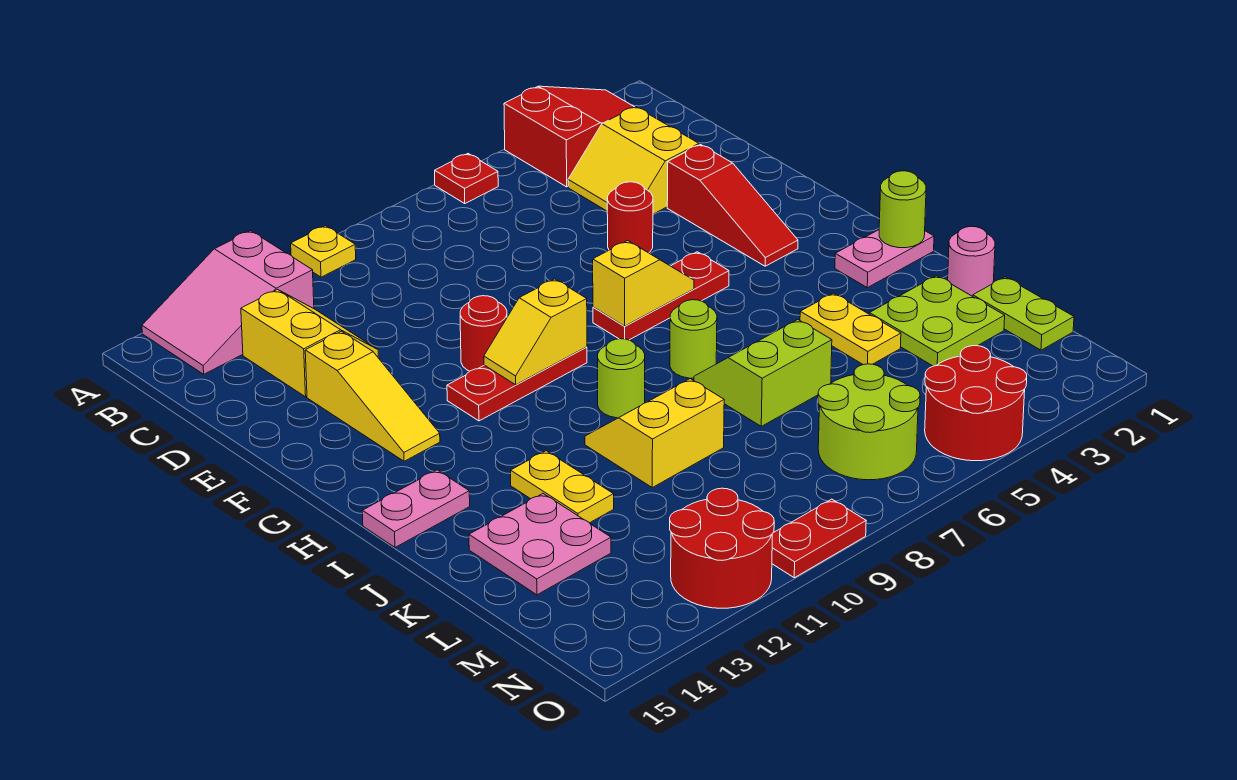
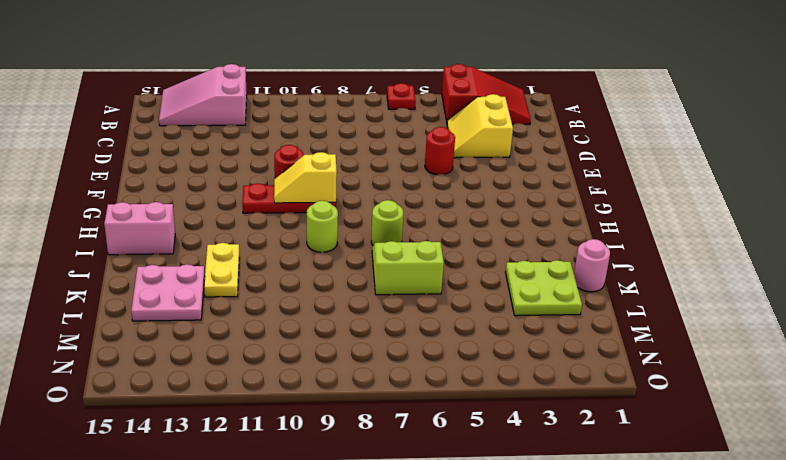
pink 1x2 brick [104,202,175,255] -> pink 1x2 plate [362,470,470,547]
none -> yellow 1x1 plate [291,226,356,277]
none -> yellow 2x2 slope [241,289,378,397]
none -> red 1x3 slope [667,145,798,266]
none -> yellow 1x3 slope [305,331,440,461]

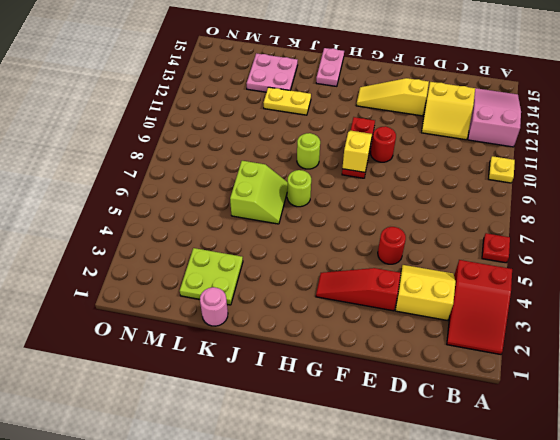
none -> red 1x3 plate [593,252,729,340]
none -> pink 1x2 plate [835,230,934,288]
none -> yellow 1x2 plate [800,293,901,365]
none -> yellow 2x2 slope [585,379,724,487]

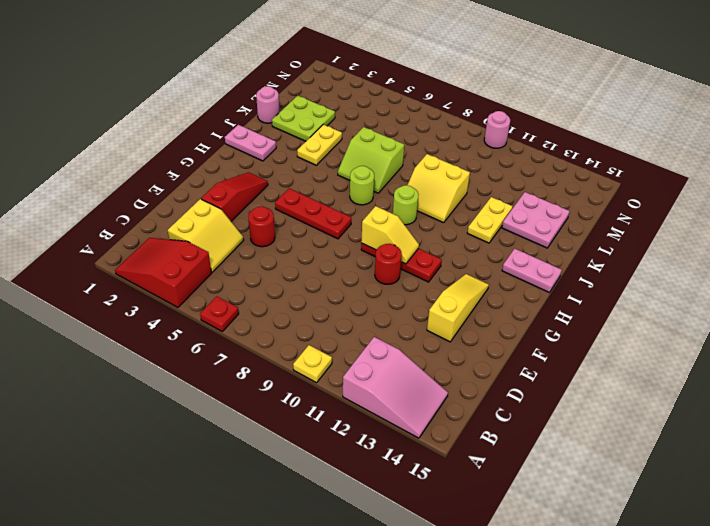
pink 1x1 round brick [484,111,510,148] -> red 1x2 plate [772,499,866,578]
none -> yellow 2x2 slope [241,289,378,397]
none -> lime 1x2 plate [973,277,1074,350]
none -> lime 2x2 round brick [818,364,920,480]
none -> red 2x2 round brick [925,346,1027,461]

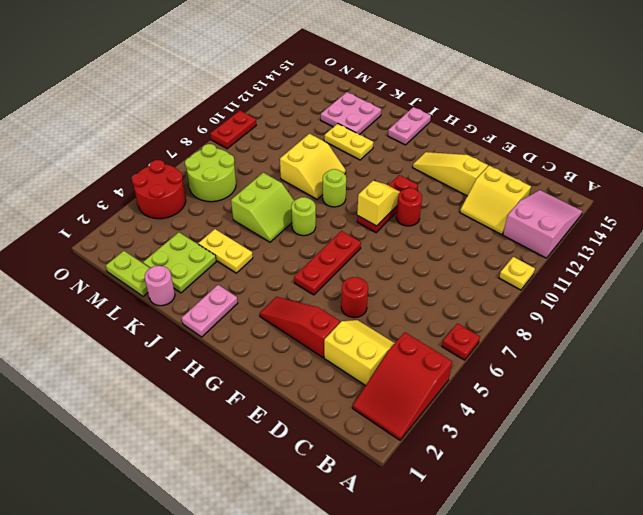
none -> red 2x2 round brick [670,488,774,608]
none -> yellow 1x2 slope [593,241,694,326]
none -> lime 1x1 round brick [879,171,926,248]

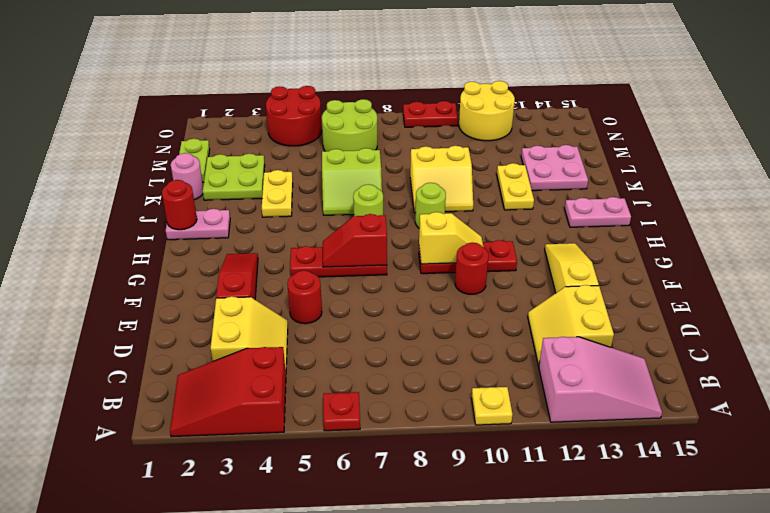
red 1x2 slope [323,214,387,267] -> yellow 1x2 slope [593,241,694,326]
red 1x1 round brick [162,180,197,230] -> lime 1x1 round brick [879,171,926,248]
yellow 2x2 round brick [459,81,515,141] -> red 2x2 round brick [670,488,774,608]

